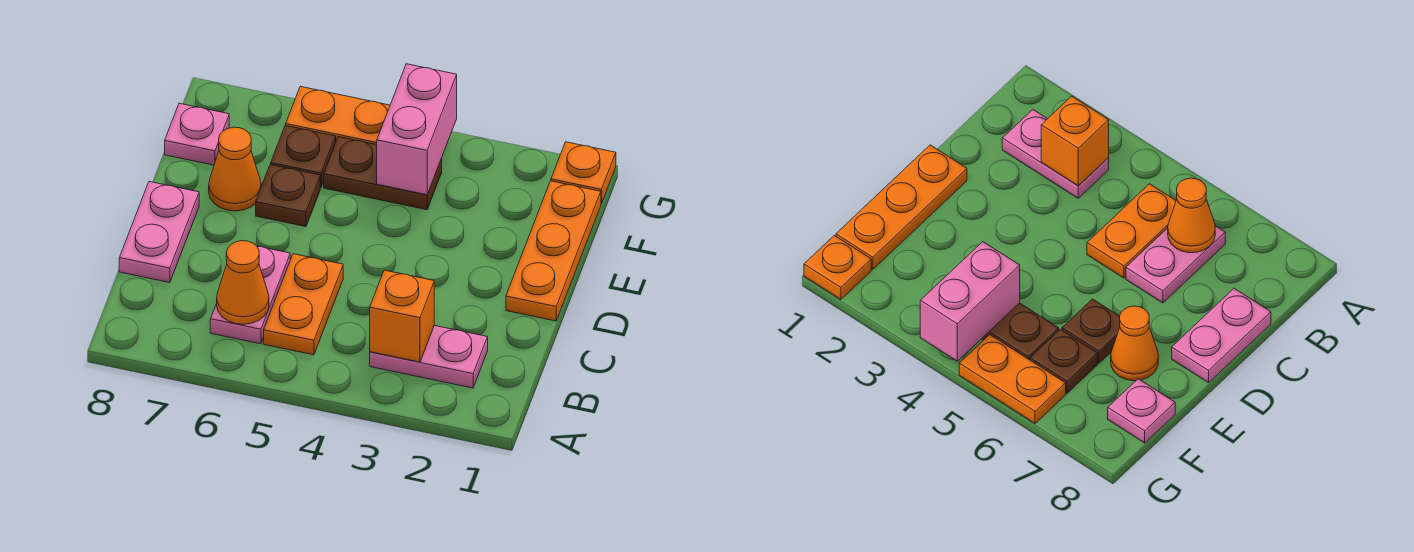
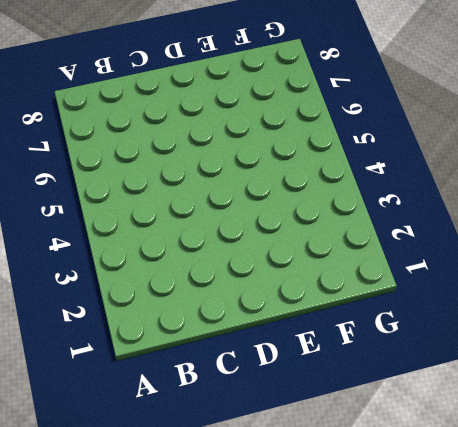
none -> pink 1x2 plate [370,325,488,388]
none -> orange 1x2 plate [264,254,343,355]
none -> pink 1x2 plate [210,246,290,344]

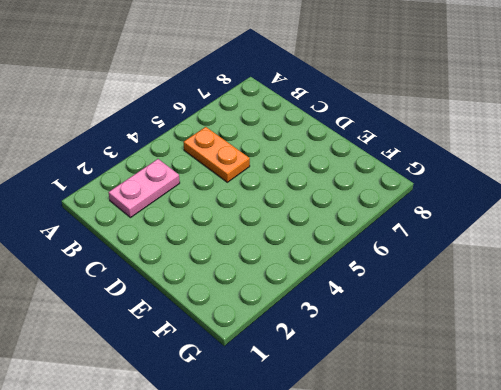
none -> pink 1x2 plate [210,246,290,344]
none -> pink 1x2 plate [119,182,199,283]
none -> orange 1x3 plate [506,181,601,321]

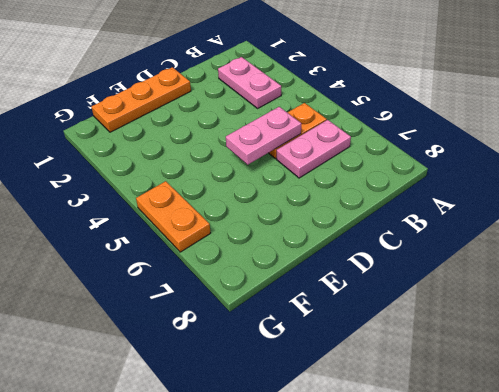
pink 1x2 plate [226,107,301,165] -> pink 1x2 plate moved to [119,182,199,283]
none -> brown 1x1 plate [256,165,320,227]
none -> orange 1x1 cone [209,127,261,211]
none -> brown 1x2 plate [324,137,442,210]

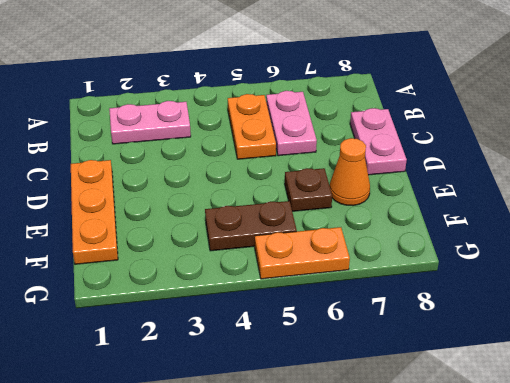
none -> brown 1x1 plate [271,125,336,188]
none -> pink 1x1 plate [165,103,229,165]
none -> orange 1x1 plate [551,142,616,204]

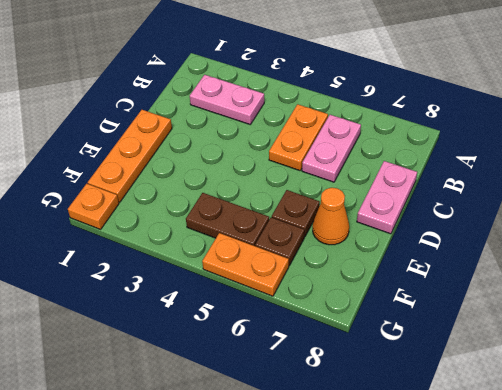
none -> pink 1x1 plate [165,103,229,165]
none -> orange 1x1 brick [370,270,434,362]
none -> orange 1x1 cone [217,241,269,324]

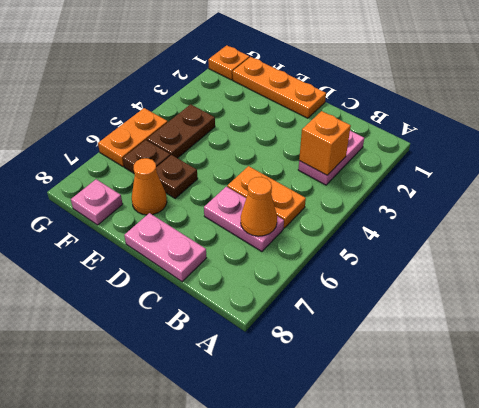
none -> pink 1x2 brick [377,64,457,195]

